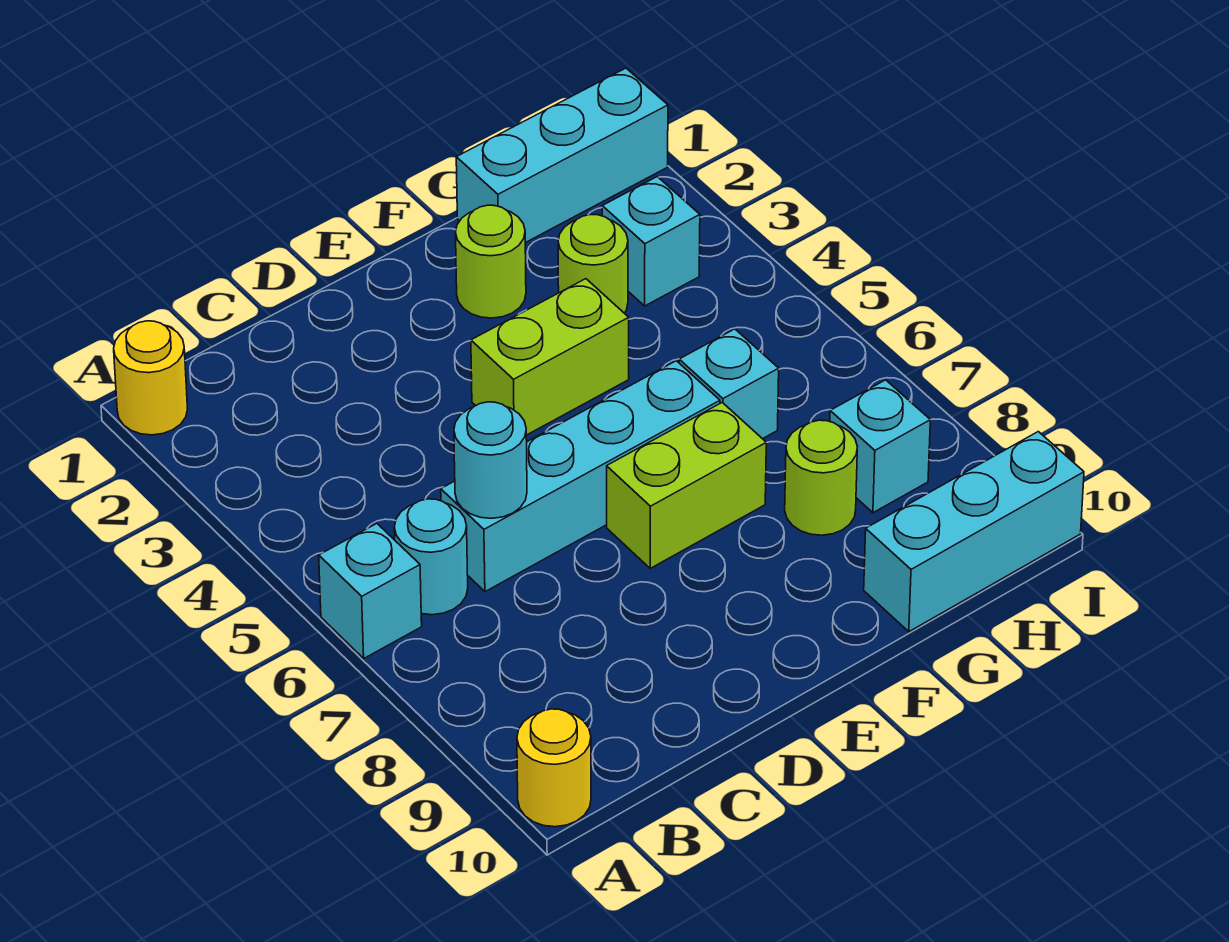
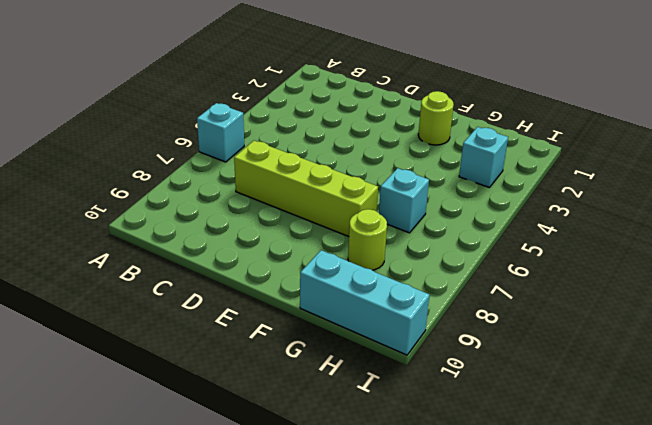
lime 1x4 brick [234,141,378,236] -> lime 1x2 brick [607,402,766,568]
none -> yellow 1x1 round brick [114,321,188,435]
none -> yellow 1x1 round brick [517,709,591,827]
none -> cyan 1x1 round brick [394,499,468,615]

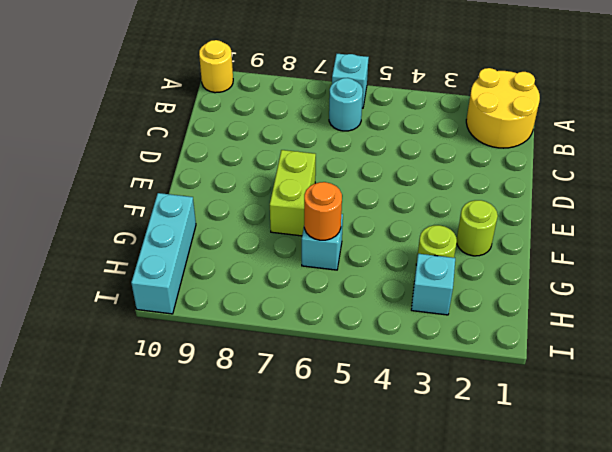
yellow 2x2 round brick [466,68,540,148] -> yellow 1x1 round brick [114,321,188,435]
orange 1x1 round brick [304,182,342,240] -> none
none -> cyan 1x4 brick [441,361,720,592]
none -> lime 1x2 brick [471,279,629,435]
none -> cyan 1x3 brick [456,68,668,243]

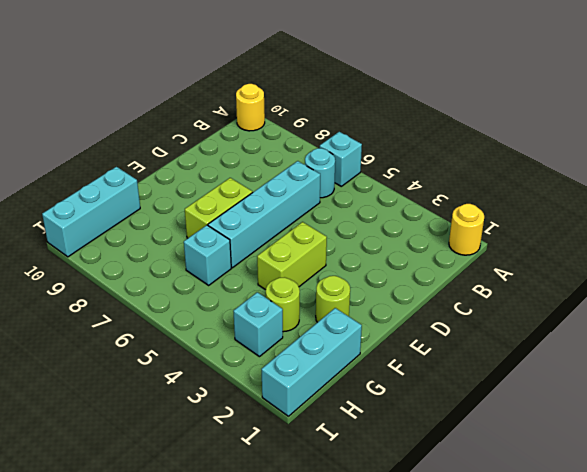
none -> lime 1x1 round brick [785,420,857,535]
none -> cyan 1x1 brick [830,380,930,513]
none -> cyan 1x1 round brick [454,402,527,518]

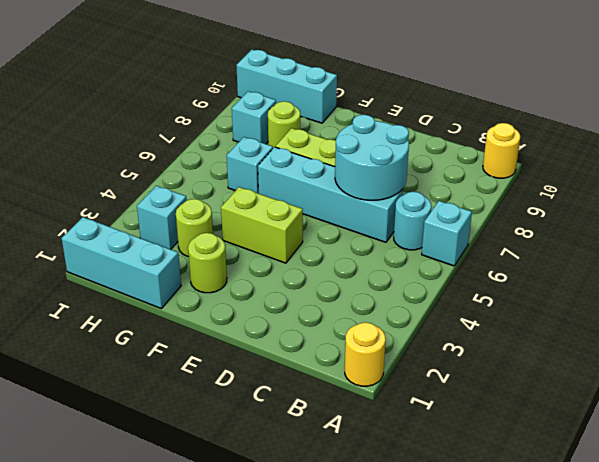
cyan 2x2 round brick [335,115,409,200] -> cyan 1x1 round brick [454,402,527,518]

